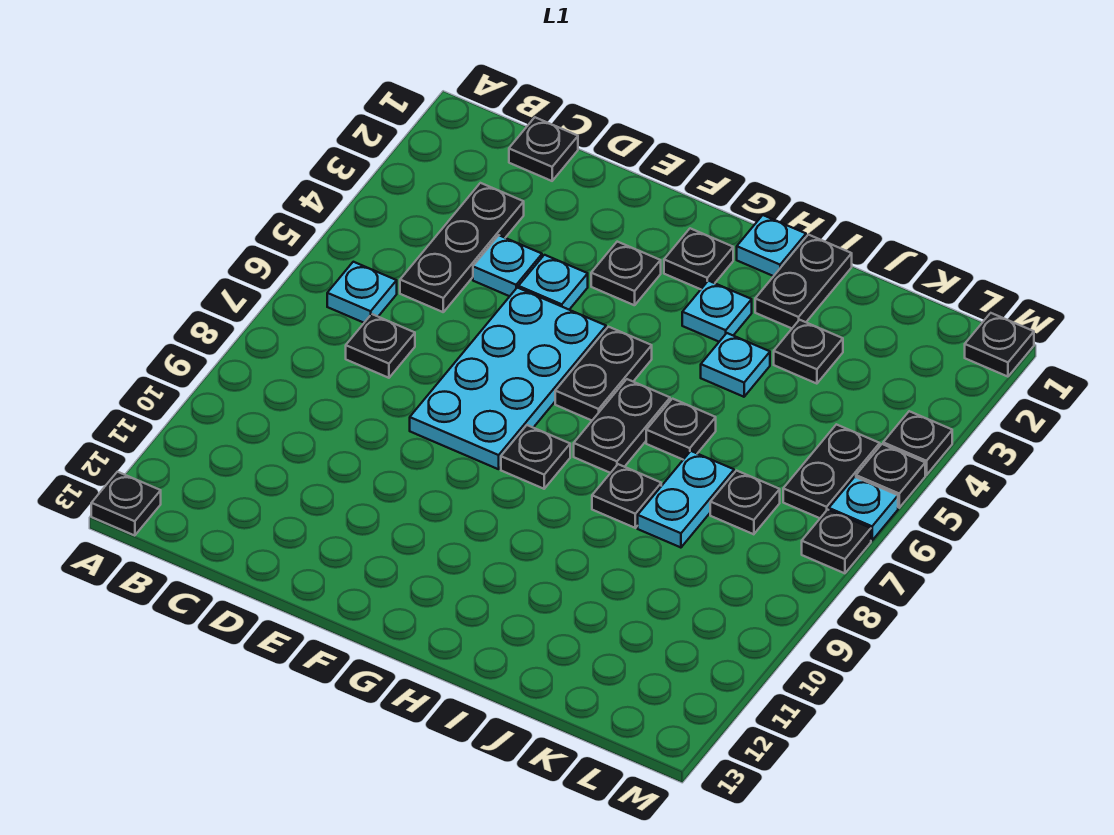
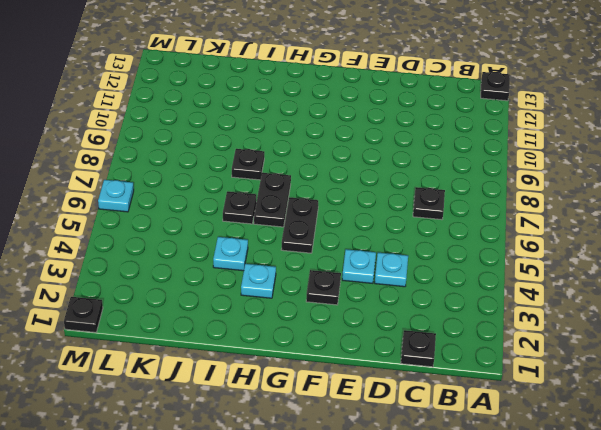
none -> cyan 1x1 plate [327,262,397,323]
none -> black 1x3 plate [400,183,524,312]
none -> cyan 2x4 plate [410,288,606,469]

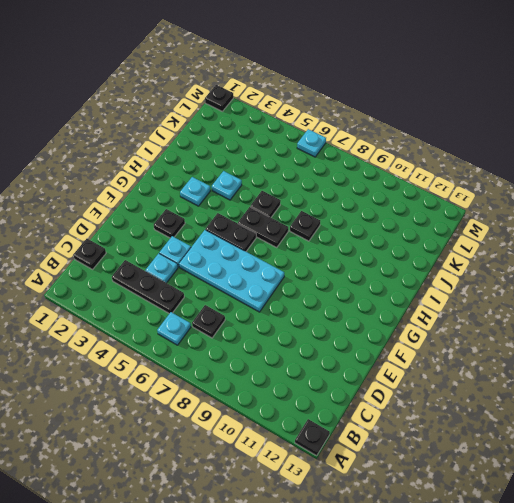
none -> black 1x1 plate [664,228,733,289]
none -> black 1x1 plate [501,425,570,489]
none -> cyan 1x1 plate [737,215,806,276]

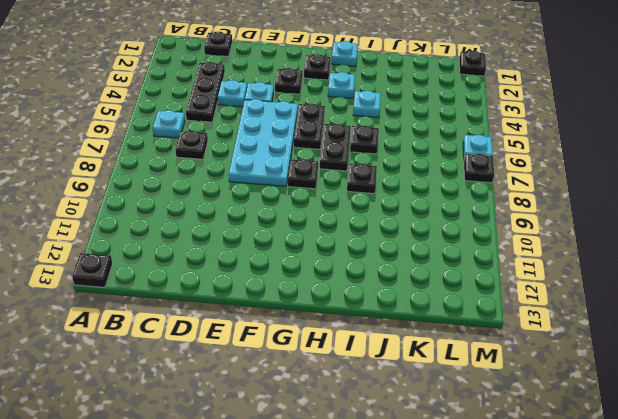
none -> black 1x2 plate [755,235,852,328]
none -> black 1x1 plate [774,320,843,384]
none -> cyan 1x2 plate [638,451,734,548]

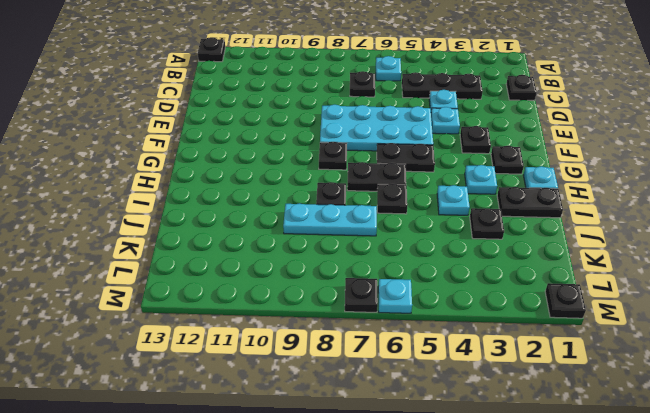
cyan 1x3 plate [283,203,377,236] -> cyan 1x2 plate [638,451,734,548]
none -> black 1x1 plate [710,471,780,534]
none -> black 1x2 plate [783,424,880,518]
none -> black 1x1 plate [883,411,952,475]

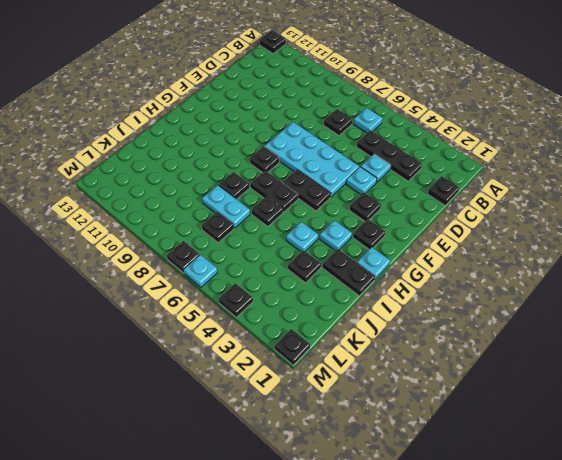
none -> black 1x2 plate [783,424,880,518]
none -> black 1x1 plate [856,444,925,508]

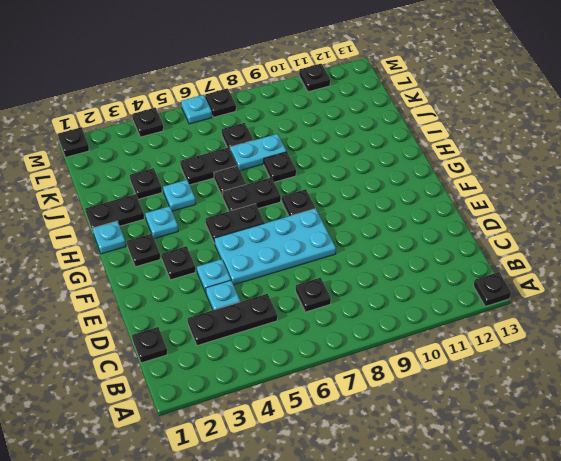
black 1x2 plate [180,147,237,185] -> black 1x2 plate moved to [783,424,880,518]
black 1x1 plate [299,64,330,92] -> black 1x1 plate moved to [856,444,925,508]
none -> cyan 1x1 plate [327,262,397,323]

